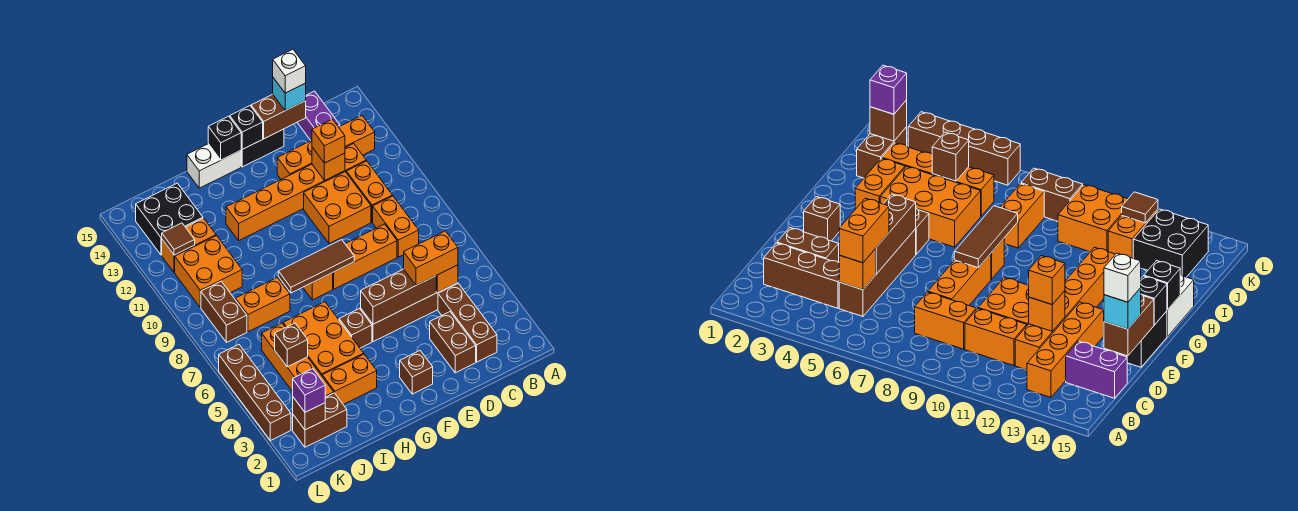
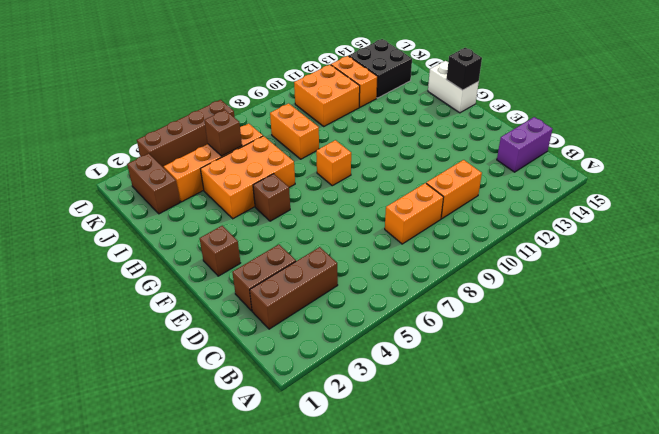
none -> orange 1x4 brick [277,116,375,179]
none -> brown 1x4 brick [361,282,458,342]
none -> orange 1x6 brick [226,144,366,240]
none -> orange 1x3 brick [333,224,397,289]

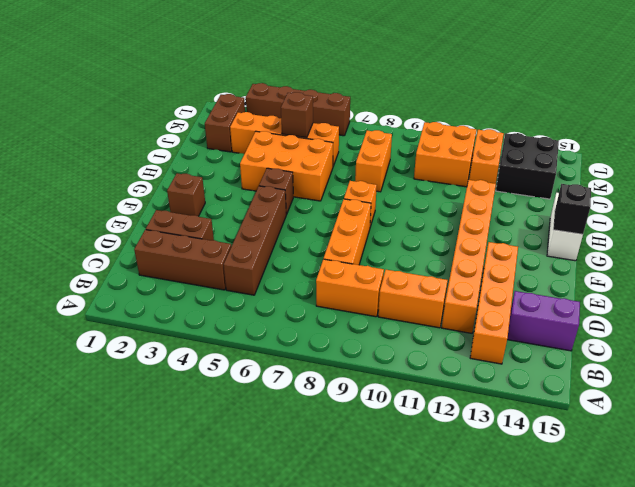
none -> orange 2x2 brick [304,172,371,244]
none -> black 1x2 brick [241,129,284,167]
none -> orange 1x2 brick [322,354,377,404]
none -> brown 1x2 brick [201,281,247,343]

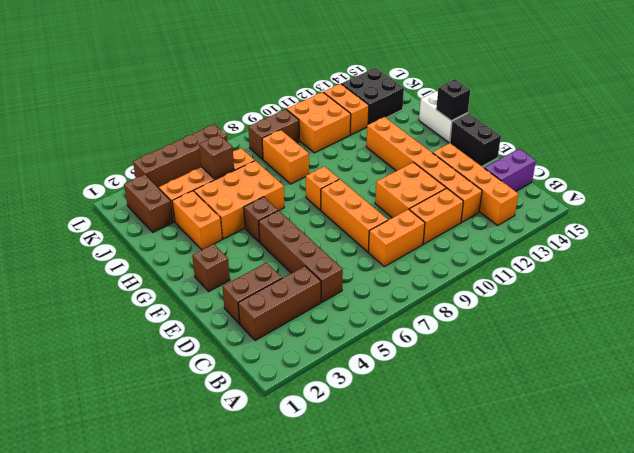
none -> orange 1x1 brick [436,265,458,292]
none -> brown 1x3 brick [361,269,436,324]
none -> orange 1x1 brick [312,147,345,180]
none -> brown 1x2 brick [251,94,306,139]

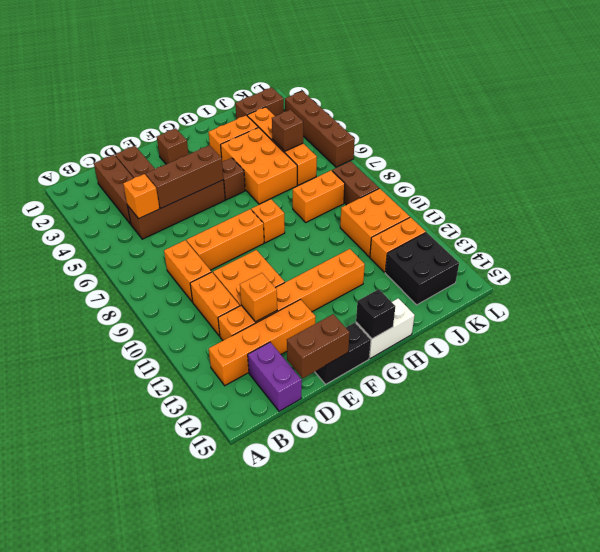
none -> brown 1x3 tile [278,240,354,293]
none -> black 1x1 brick [230,106,263,149]
none -> brown 1x1 brick [293,397,325,430]
none -> brown 1x1 tile [162,223,195,255]

